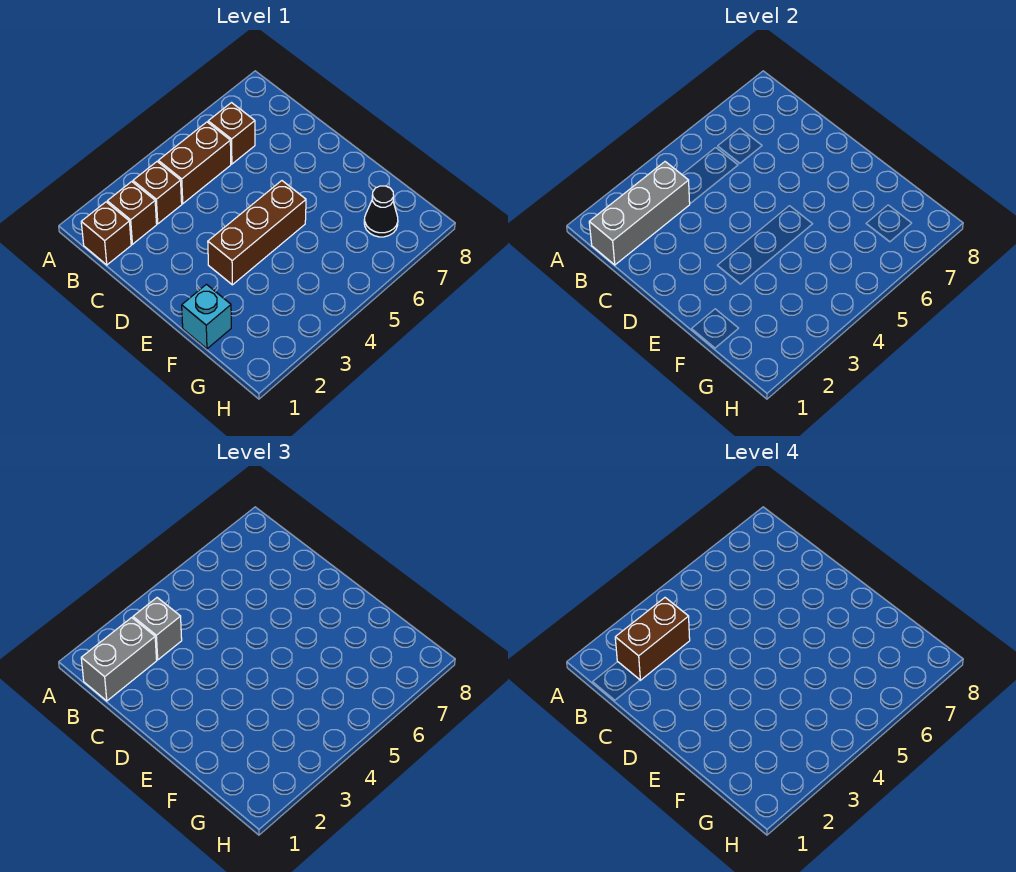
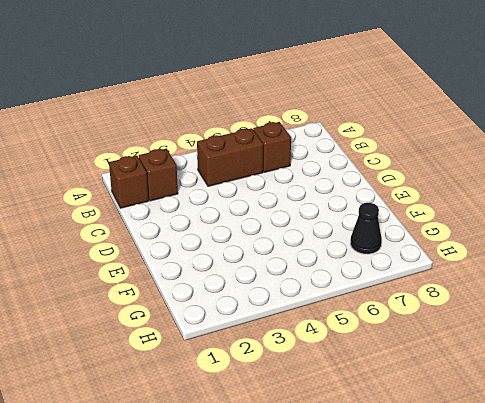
none -> brown 1x1 brick [133,162,182,224]
none -> brown 1x3 brick [208,181,306,285]
none -> cyan 1x1 brick [182,284,231,349]

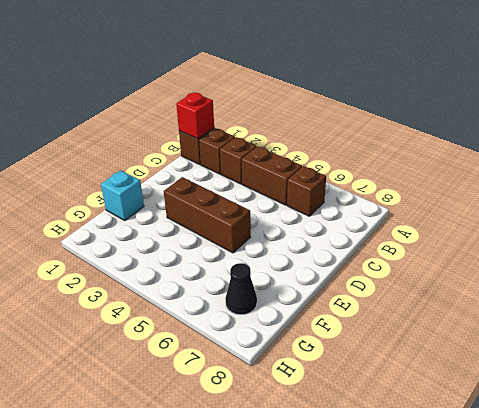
red 1x1 brick [176,93,214,139] -> grey 1x3 brick [589,162,690,265]
none -> grey 1x2 brick [81,618,157,701]
none -> grey 1x1 brick [133,598,182,660]
none -> brown 1x2 brick [615,598,690,680]

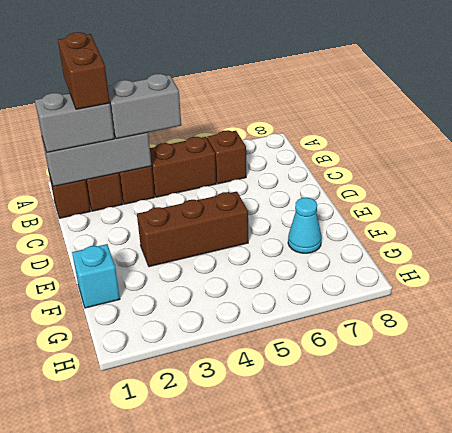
brown 1x2 brick [58,32,110,109] -> brown 1x2 brick turned to [615,598,690,680]
grey 1x2 brick [108,74,181,139] -> grey 1x1 brick [133,598,182,660]
cyan 1x1 cone [288,198,322,253] -> none
none -> black 1x1 cone [364,186,398,237]

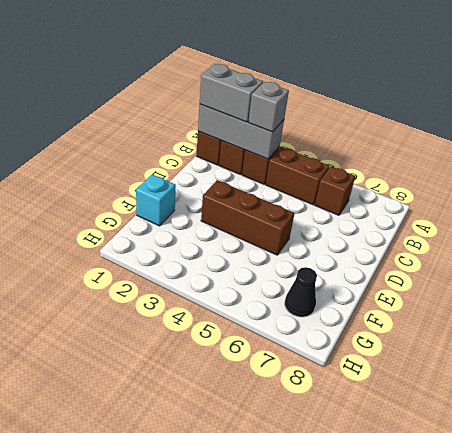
none -> brown 1x2 brick [615,598,690,680]

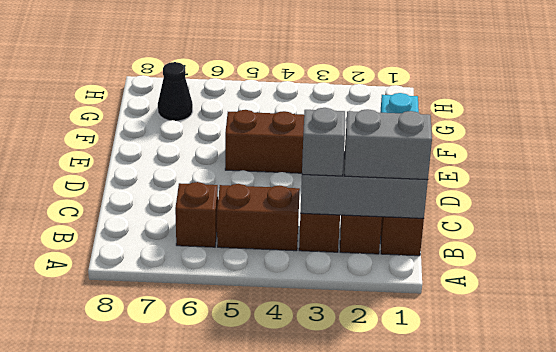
none -> brown 1x2 brick [615,598,690,680]

